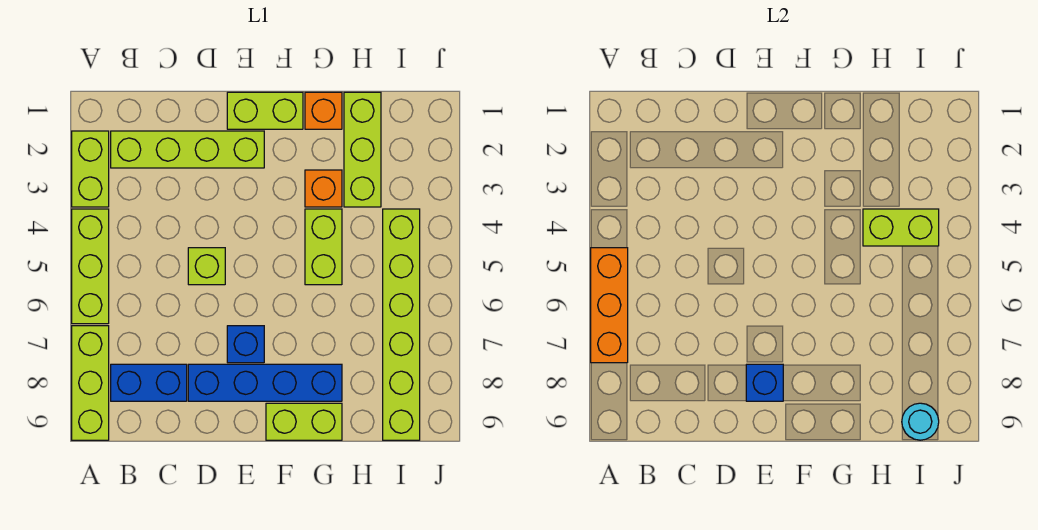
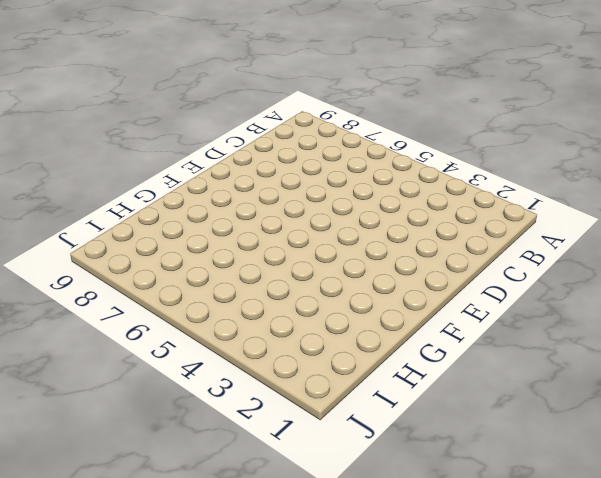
none -> lime 1x2 brick [72,131,109,207]
none -> lime 1x3 brick [72,209,109,324]
none -> lime 1x3 brick [72,326,109,440]

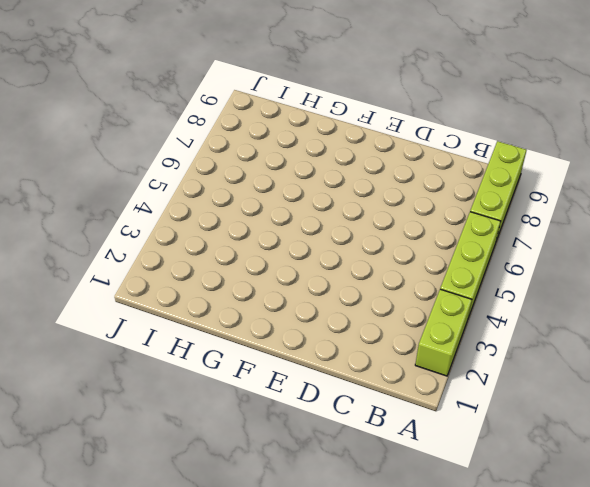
none -> lime 1x4 brick [111,131,264,168]
none -> blue 1x2 brick [111,364,187,401]
none -> lime 1x1 brick [188,248,225,285]

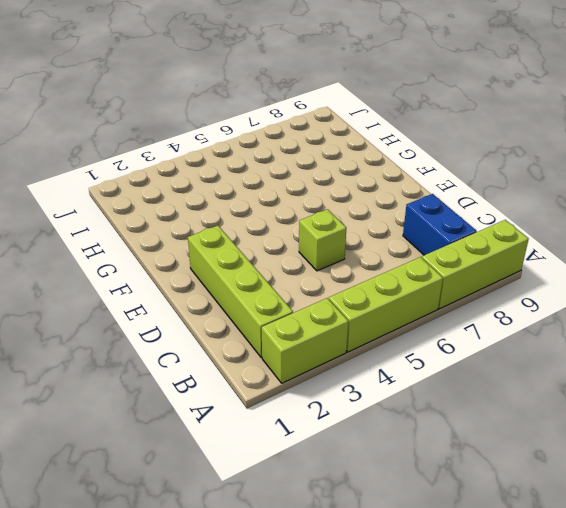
none -> blue 1x4 brick [188,364,342,401]
none -> lime 1x2 brick [227,92,303,129]
none -> blue 1x1 brick [227,326,264,363]

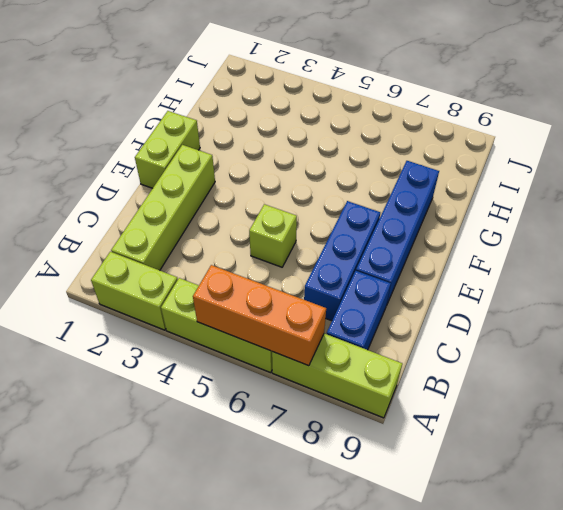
blue 1x3 brick [304,201,380,321] -> blue 1x1 brick [227,326,264,363]
none -> lime 1x2 brick [266,403,342,440]
none -> orange 1x1 brick [305,92,342,129]
none -> orange 1x1 brick [305,170,342,207]

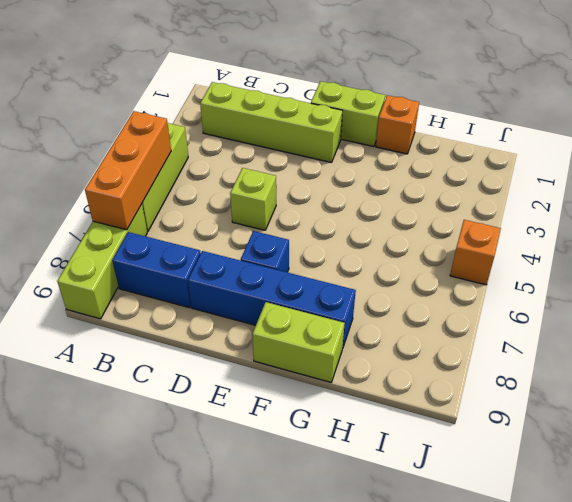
orange 1x1 brick [450,220,501,285] -> orange 1x1 brick moved to [305,170,342,207]
none -> lime 1x2 brick [72,131,109,207]
none -> lime 1x2 brick [305,209,342,285]
none -> lime 1x3 brick [344,92,381,207]

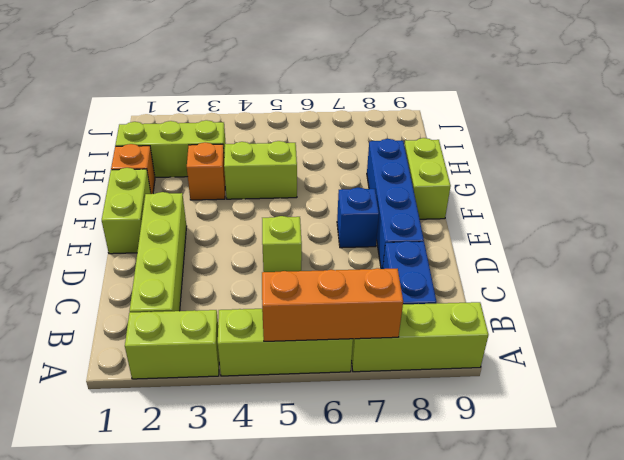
none -> lime 1x6 brick [383,209,420,440]
none -> blue 1x1 brick [746,364,783,401]
none -> lime 1x2 brick [863,209,939,246]

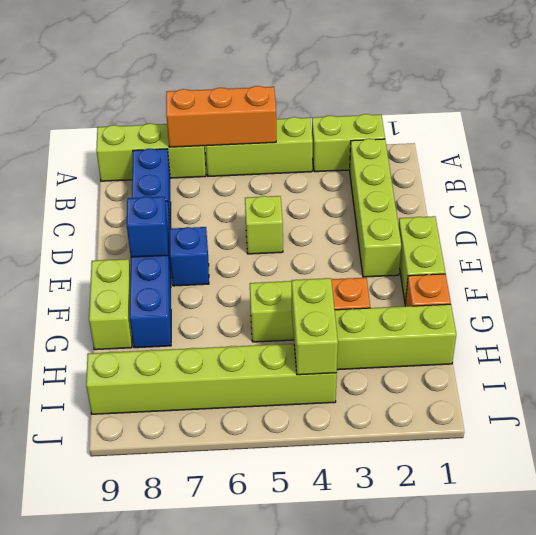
none -> cyan 1x1 round brick [902,403,939,440]

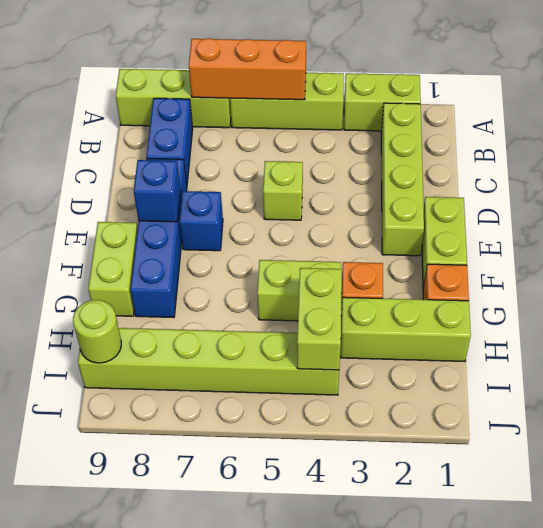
lime 1x1 round brick [73,300,121,363] -> cyan 1x1 round brick [902,403,939,440]

